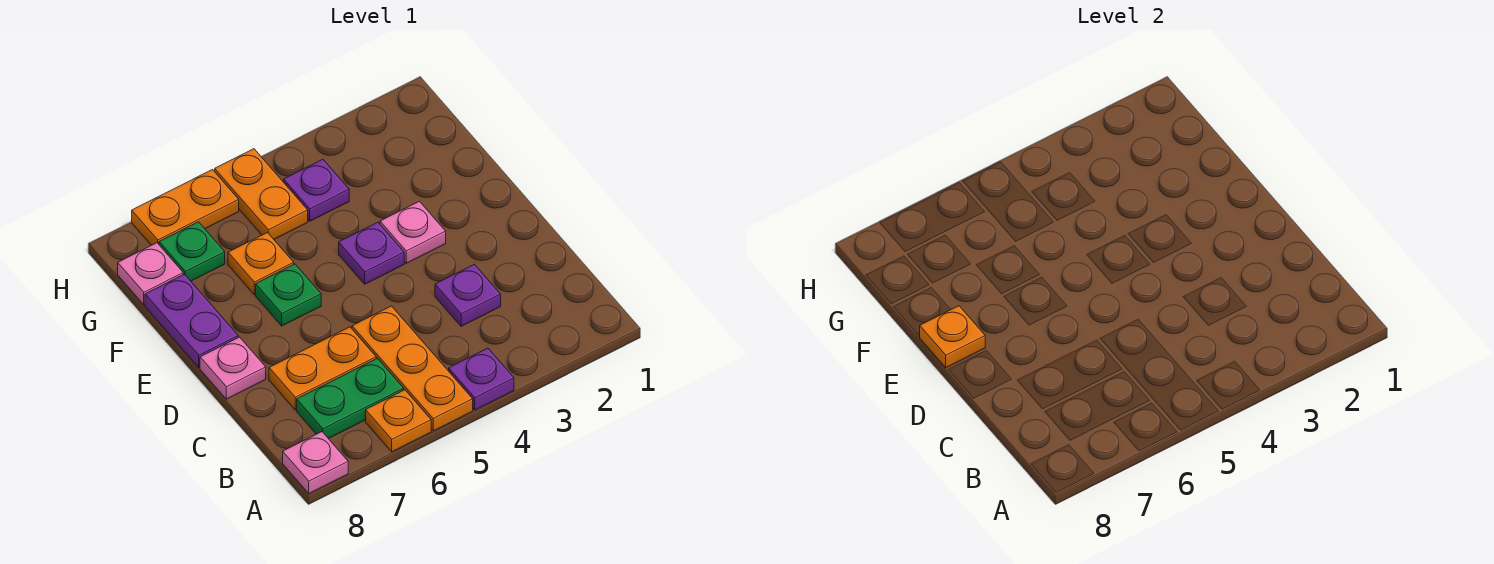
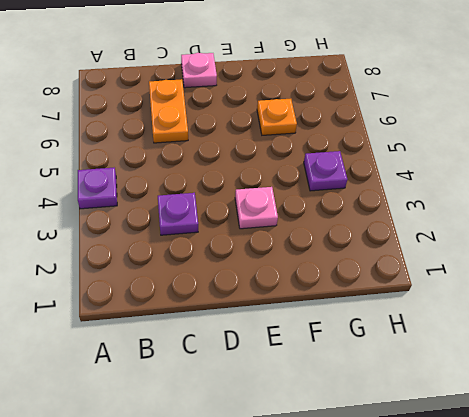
none -> orange 1x3 plate [352,306,473,431]
none -> orange 1x1 plate [366,390,431,452]
none -> pink 1x1 plate [283,432,348,493]

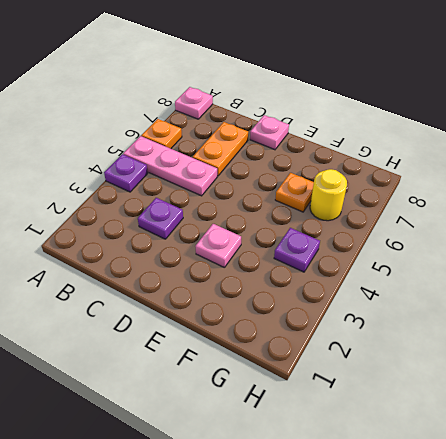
pink 1x3 plate [123,136,217,196] -> orange 1x3 plate [352,306,473,431]
yellow 1x1 round brick [310,169,347,221] -> none
none -> green 1x2 plate [297,358,404,439]
none -> purple 1x1 plate [339,222,404,284]
none -> green 1x1 plate [256,264,321,326]

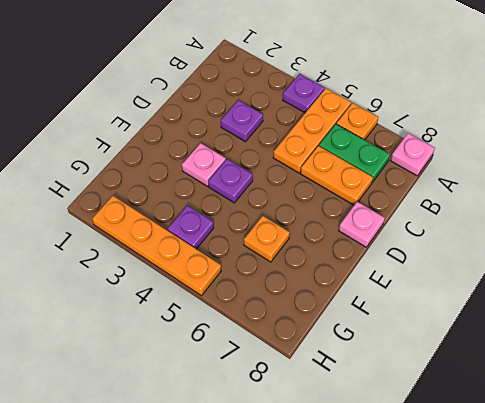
orange 1x4 plate [92,196,221,296] -> orange 1x2 plate [215,149,308,239]
none -> green 1x1 plate [256,264,321,326]
none -> purple 1x2 plate [145,274,238,368]
none -> green 1x1 plate [159,222,225,281]

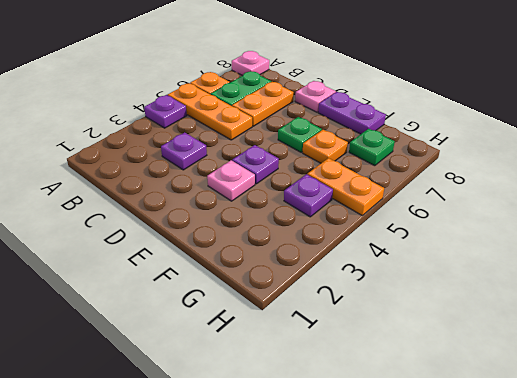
none -> pink 1x1 plate [118,243,183,305]
none -> orange 1x2 plate [132,170,239,245]
none -> orange 1x1 plate [919,306,985,368]

